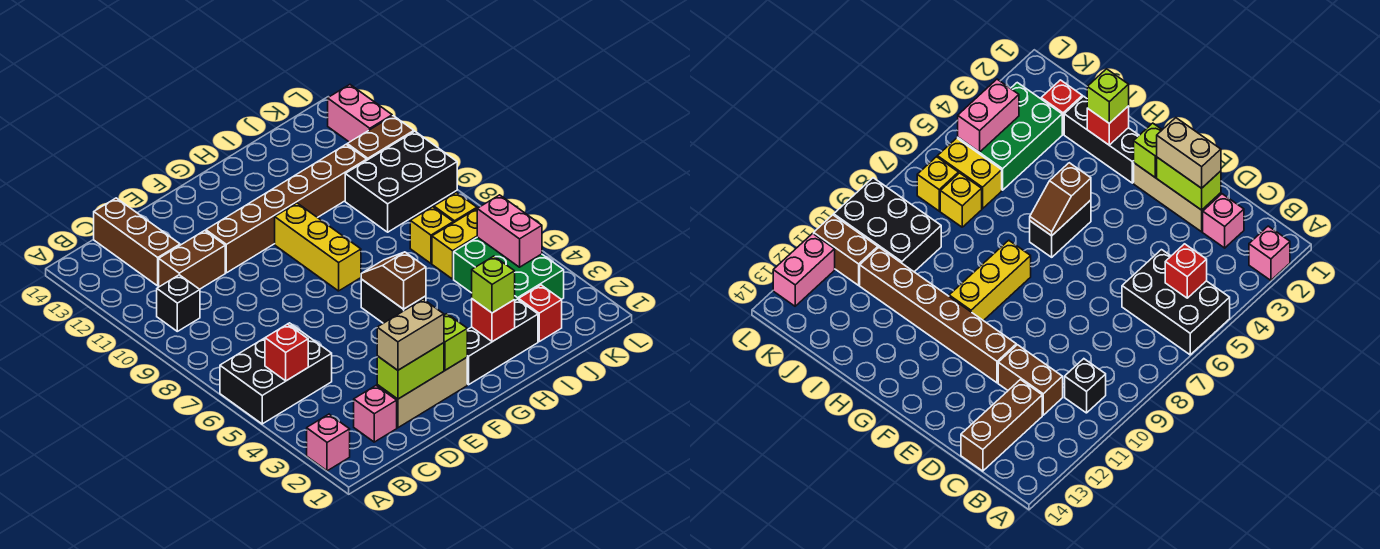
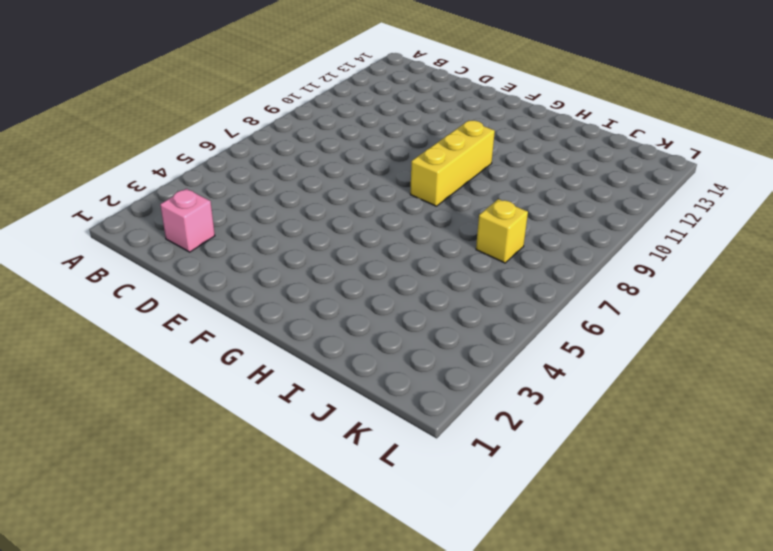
none -> pink 1x1 brick [307,414,350,471]
none -> black 2x3 brick [220,323,332,424]
none -> black 1x1 brick [157,275,200,331]

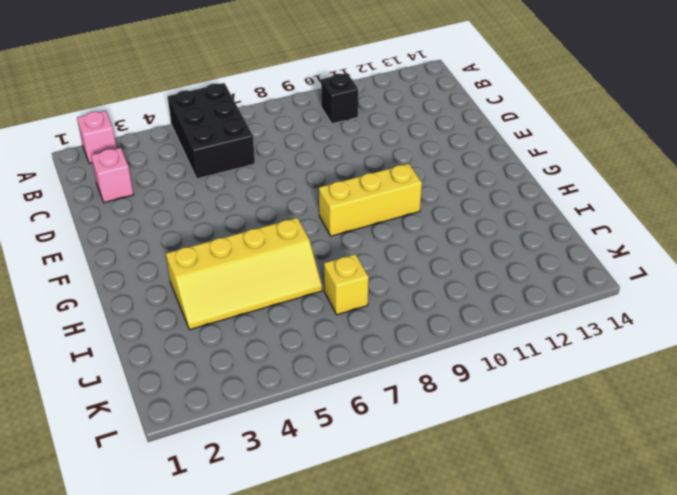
yellow 2x4 slope [166,218,322,330] -> none
none -> brown 1x2 brick [159,231,225,289]
none -> brown 1x3 brick [94,198,180,286]
none -> tan 1x3 brick [377,358,467,428]

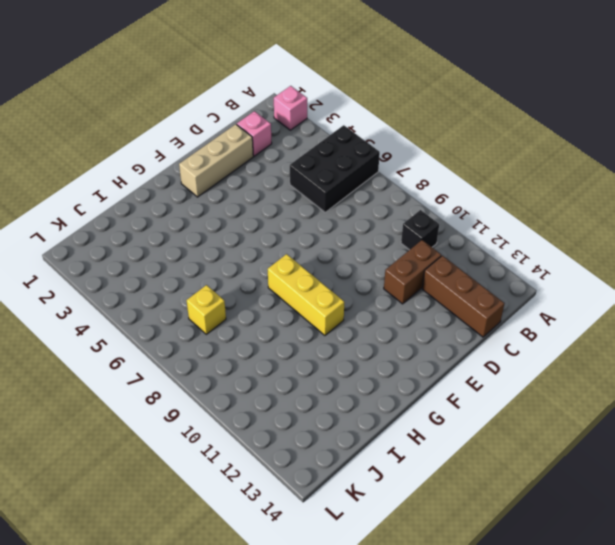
none -> brown 1x6 brick [206,145,367,273]
none -> black 1x3 brick [467,299,538,385]
none -> black 1x2 brick [361,279,426,323]

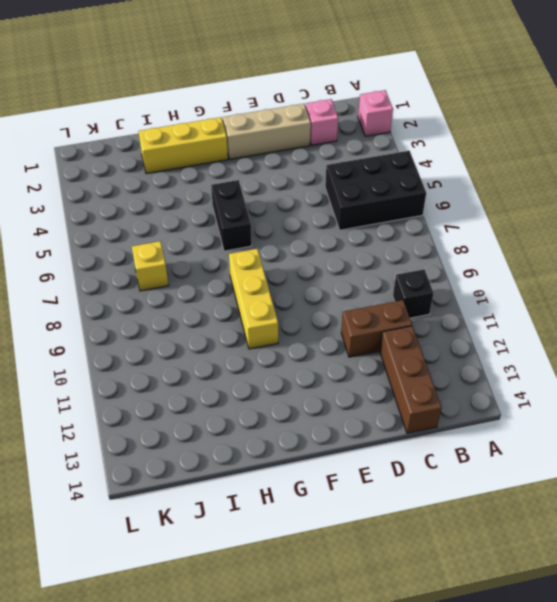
yellow 1x3 brick [138,117,228,174] -> black 1x3 brick [467,299,538,385]
none -> brown 1x6 brick [206,145,367,273]
none -> red 1x1 brick [519,285,562,341]
none -> green 2x3 brick [454,237,564,300]

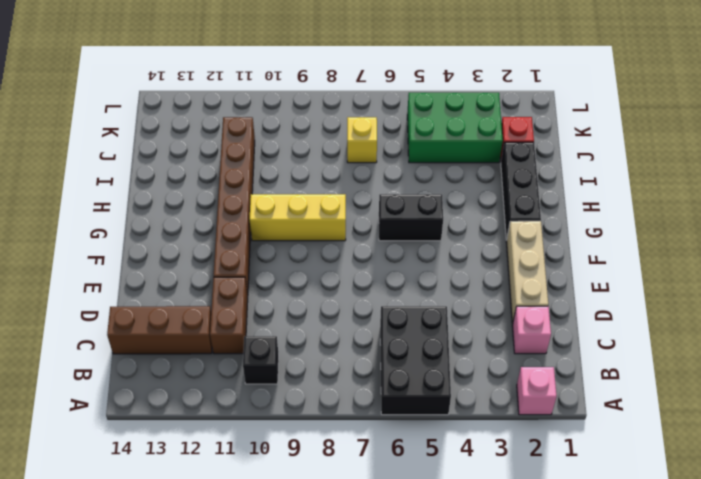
none -> yellow 1x2 brick [432,209,477,279]
none -> black 2x3 brick [345,131,457,232]
none -> yellow 1x1 brick [434,192,477,223]

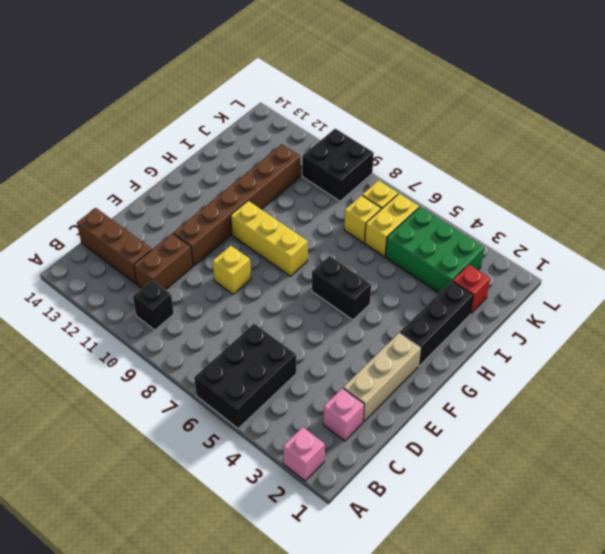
yellow 1x1 brick [213,246,251,294] -> none
black 2x2 brick [302,129,374,201] -> black 2x3 brick [345,131,457,232]
none -> brown 1x2 brick [347,116,414,160]
none -> pink 1x2 brick [328,85,392,142]
none -> red 1x1 brick [265,324,308,381]

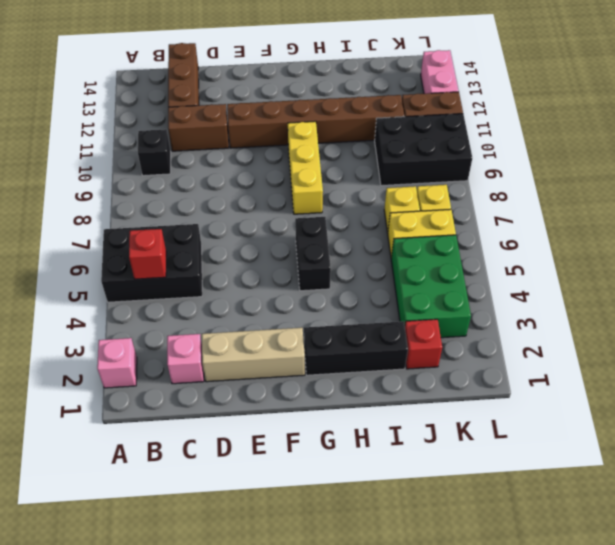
none -> lime 1x2 brick [377,343,444,399]
none -> lime 1x1 brick [444,314,467,370]
none -> brown 1x2 slope [361,252,426,309]

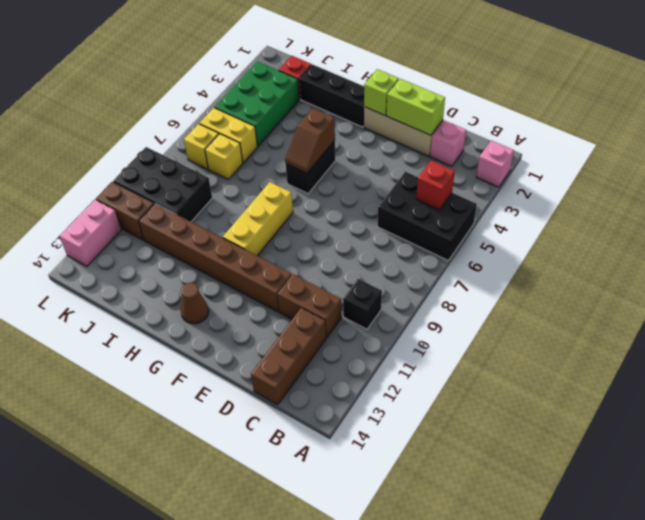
brown 1x1 cone [181,283,209,324] -> none
none -> red 1x1 brick [472,299,515,342]
none -> pink 1x2 brick [477,195,542,267]
none -> tan 1x2 brick [377,299,444,370]

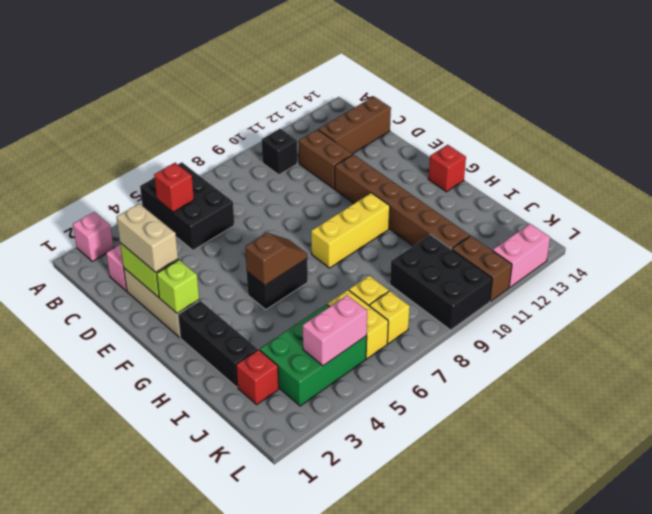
red 1x1 brick [428,145,466,192] -> red 1x1 brick moved to [472,299,515,342]
none -> lime 1x1 brick [472,256,515,313]

